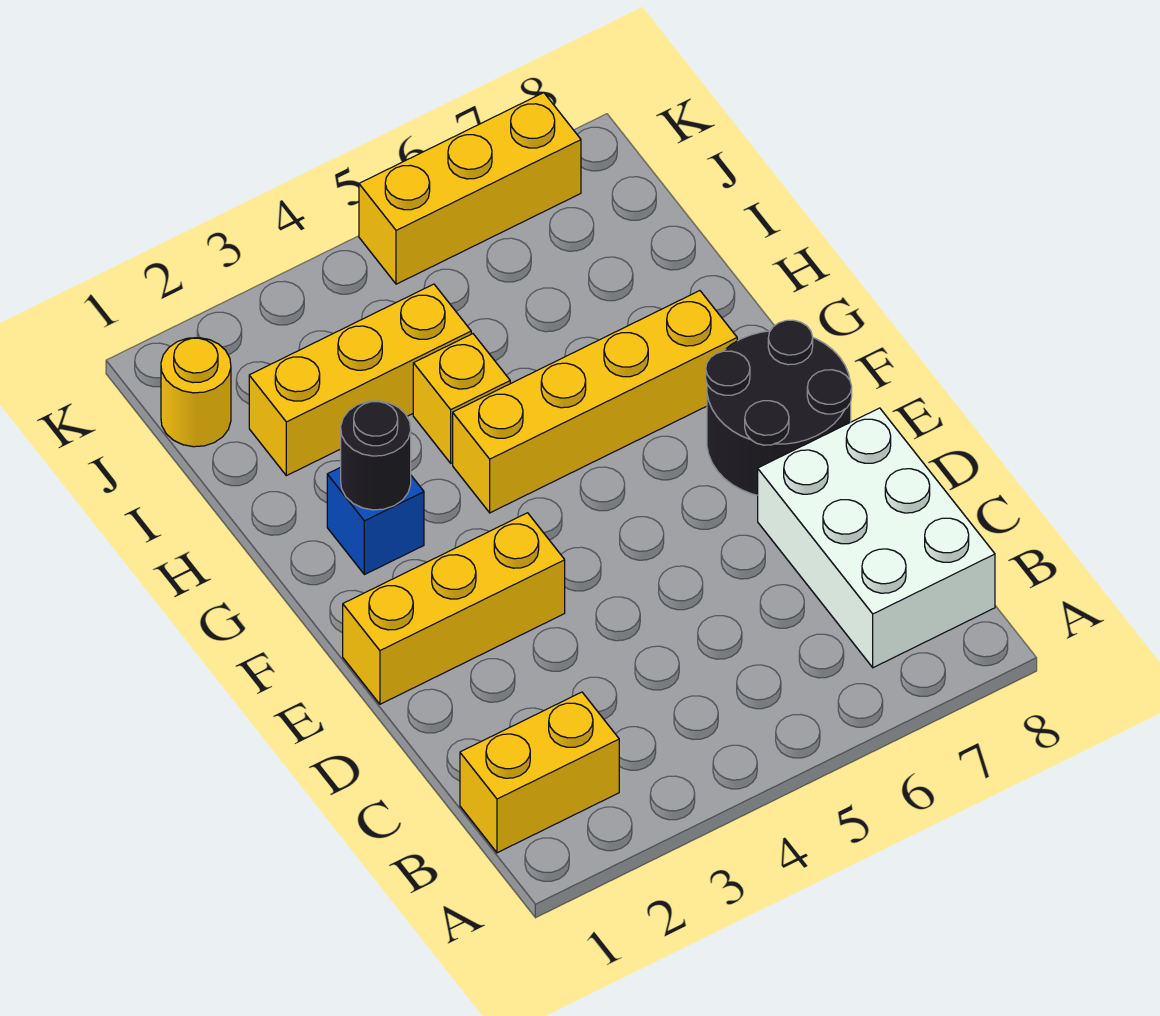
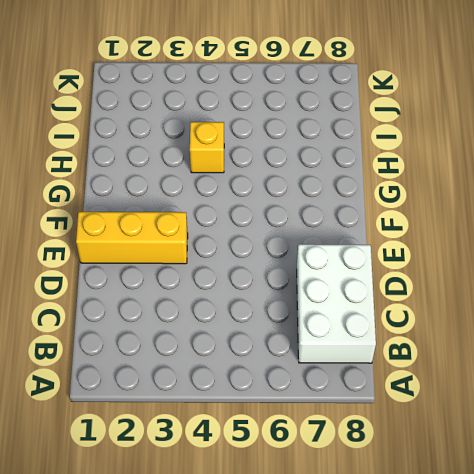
none -> yellow 1x2 brick [460,692,619,853]
none -> black 2x2 round brick [706,320,852,495]

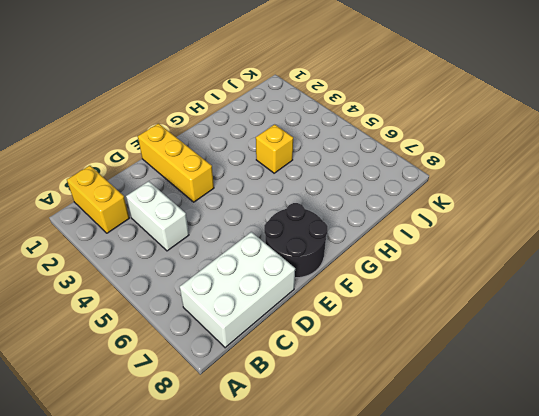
white 1x2 brick [126,181,189,251] -> none
none -> blue 1x1 brick [327,467,424,575]
none -> yellow 1x4 brick [453,291,737,513]

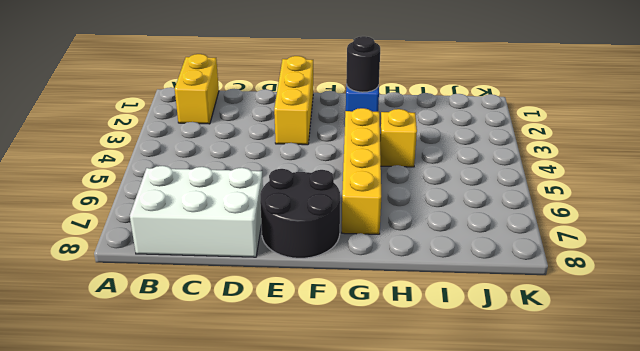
none -> yellow 1x3 brick [249,284,471,476]
none -> yellow 1x1 round brick [161,338,231,447]

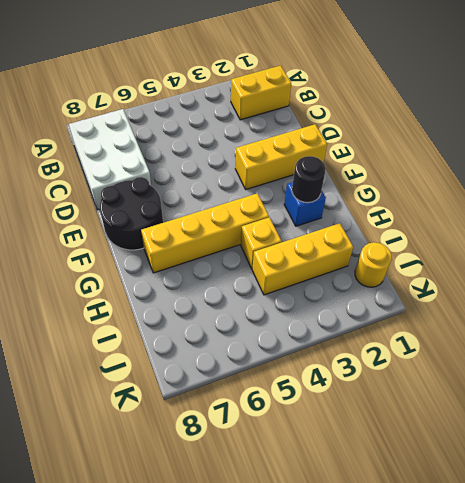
none -> yellow 1x3 brick [359,93,581,284]

